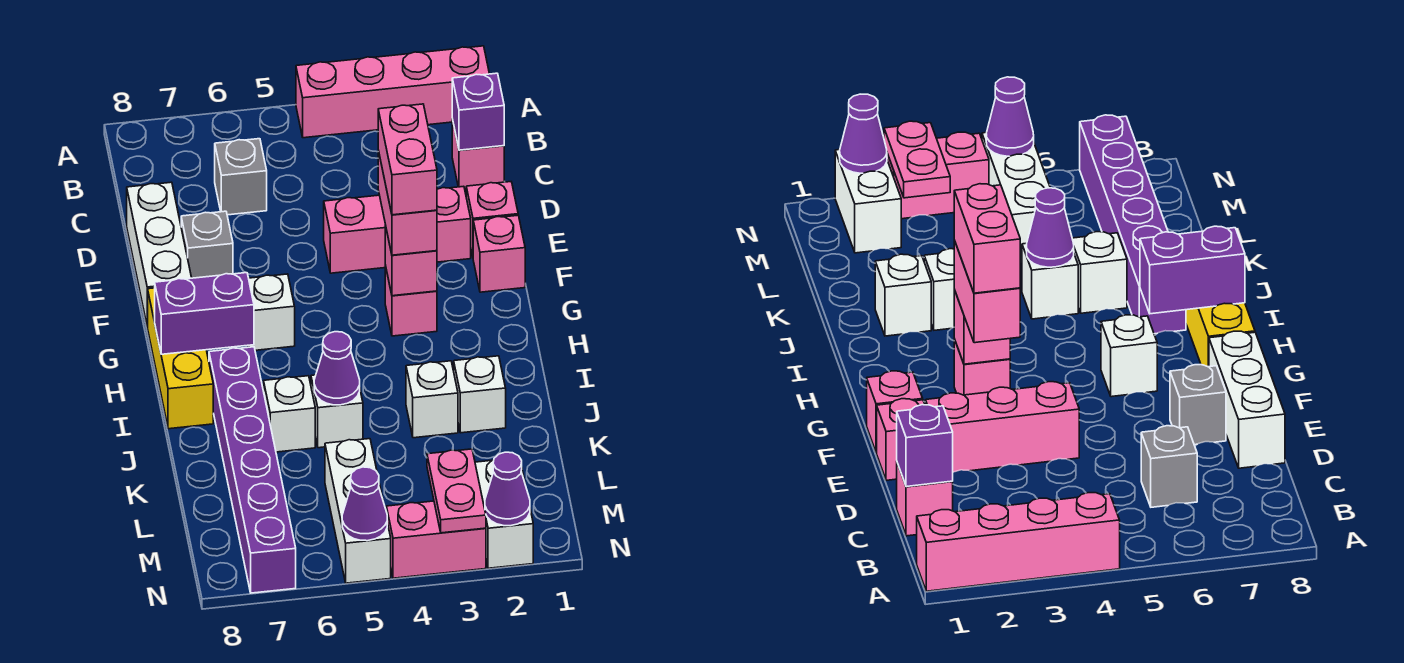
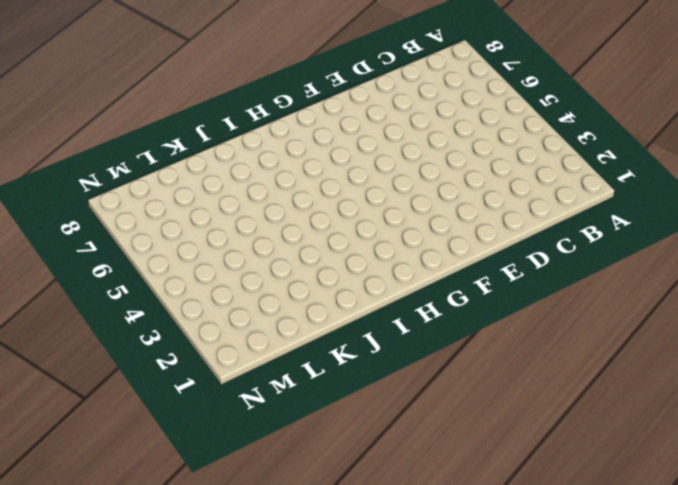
none -> pink 1x4 brick [296,46,489,138]
none -> pink 1x1 brick [452,119,504,190]
none -> grey 1x1 brick [215,139,267,215]

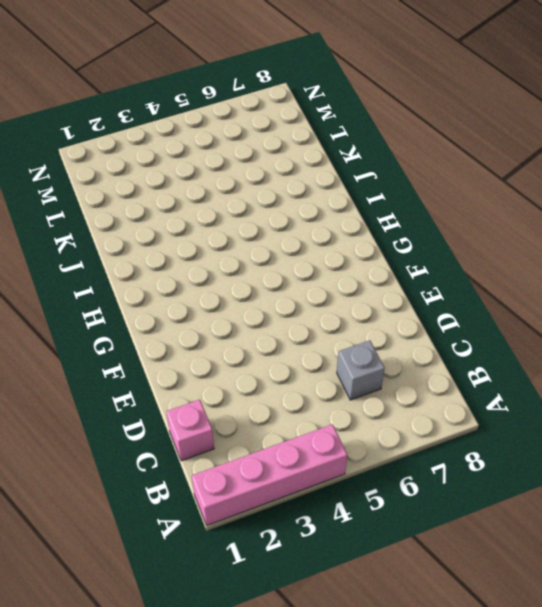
none -> white 1x3 brick [127,182,192,327]
none -> pink 1x1 brick [466,182,518,256]
none -> pink 1x3 brick [324,186,471,273]

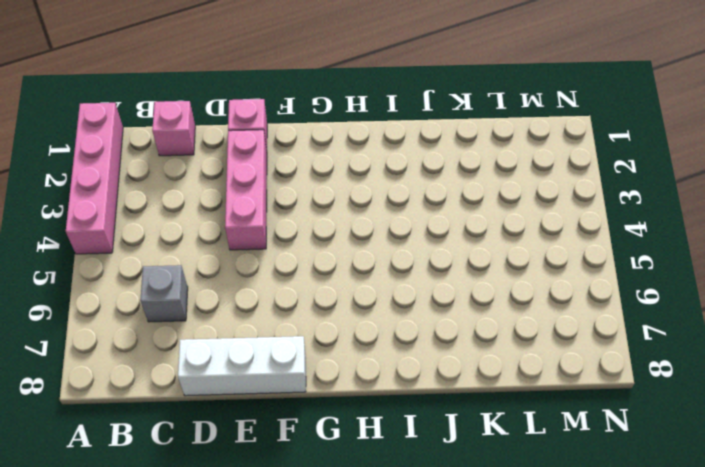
none -> grey 1x1 brick [181,211,233,278]
none -> pink 1x1 brick [473,215,525,292]
none -> pink 1x1 brick [385,266,437,336]

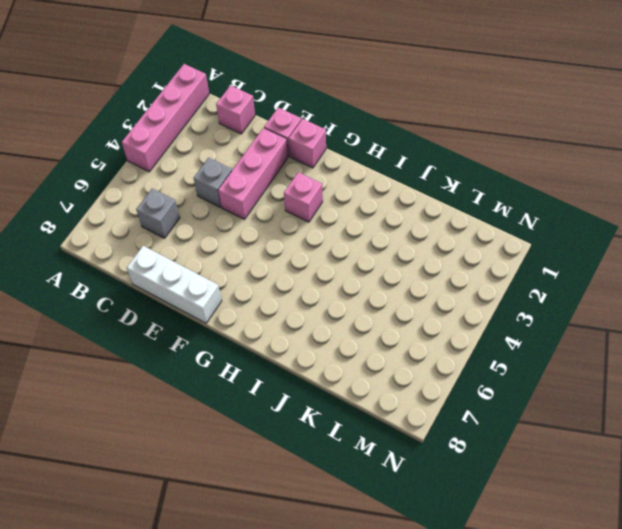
grey 1x1 brick [194,158,232,207] -> grey 1x1 brick moved to [181,211,233,278]
none -> white 1x1 brick [248,274,295,350]
none -> yellow 1x3 brick [148,288,213,429]
none -> purple 1x6 brick [209,347,296,593]

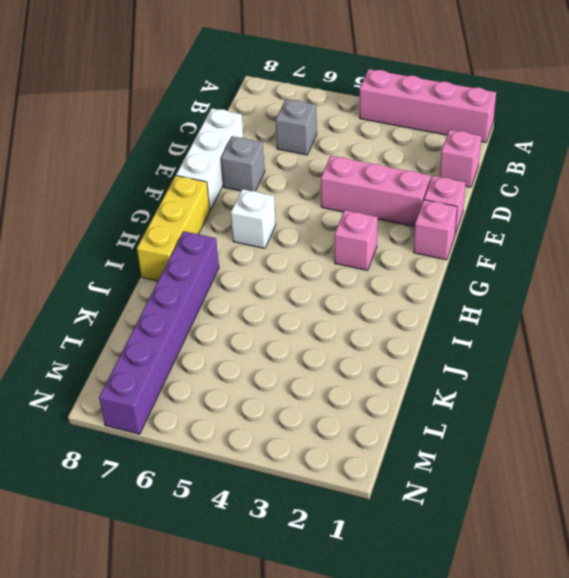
none -> white 1x1 brick [454,356,506,433]
none -> white 1x1 brick [406,361,458,438]
none -> white 1x1 brick [311,375,363,448]

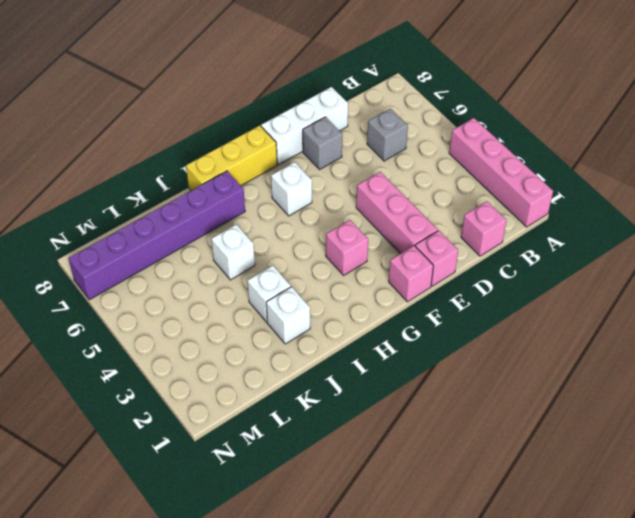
none -> white 1x1 brick [264,376,315,452]
none -> white 1x3 brick [325,439,391,583]
none -> white 1x2 brick [475,460,533,568]

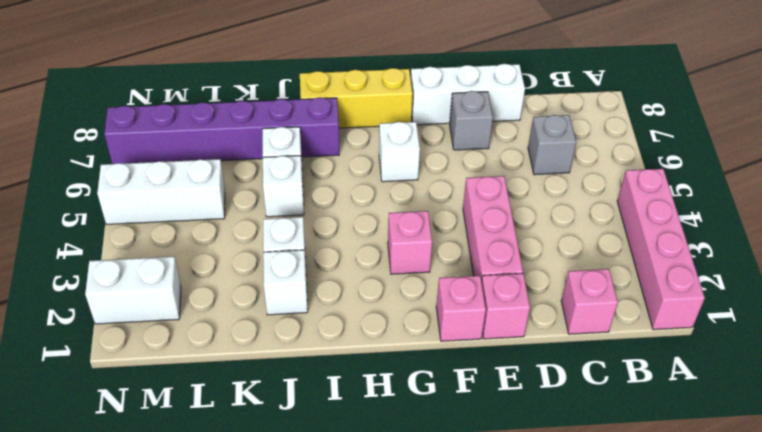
none -> pink 1x2 brick [386,501,486,578]
none -> purple 1x1 brick [452,73,504,150]
none -> pink 1x1 brick [385,225,437,296]

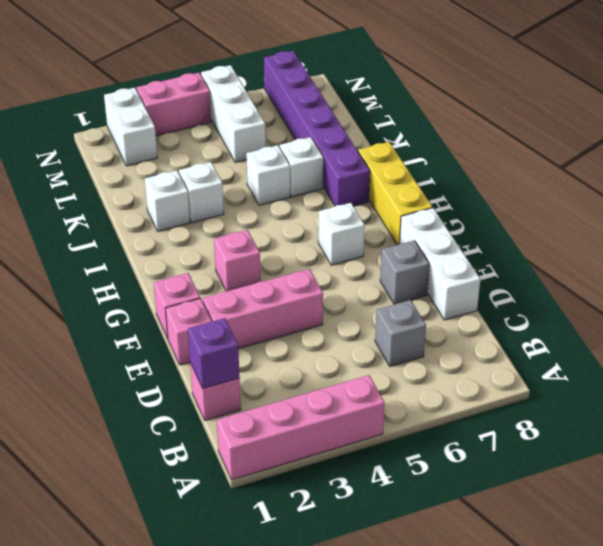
none -> pink 1x1 brick [385,225,437,296]
none -> purple 1x2 brick [155,273,254,354]
none -> purple 1x1 cone [314,332,360,405]

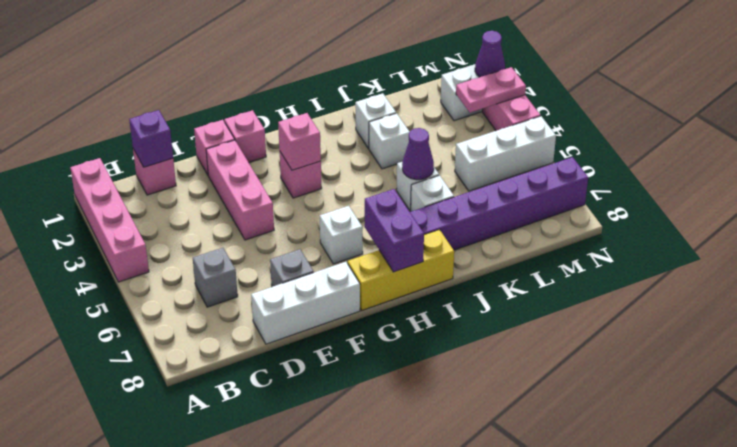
none -> purple 1x1 cone [342,467,387,541]
none -> pink 1x2 brick [378,151,437,255]
none -> pink 1x2 brick [378,104,437,215]

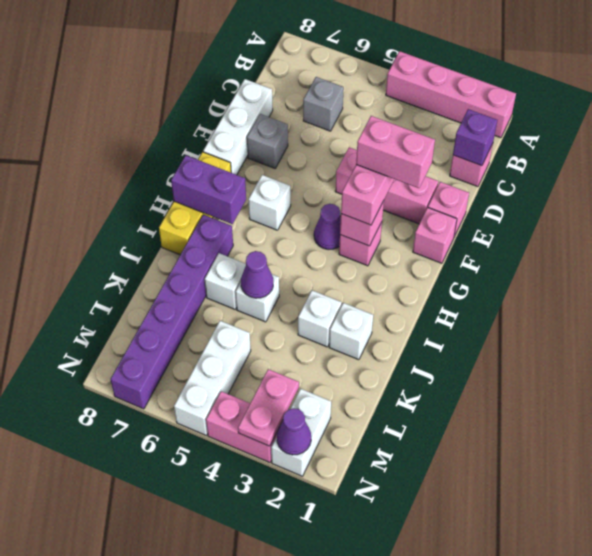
pink 1x2 brick [356,116,435,188] -> pink 1x2 brick turned to [378,104,437,215]
purple 1x1 cone [314,204,341,250] -> purple 1x1 cone moved to [342,467,387,541]

